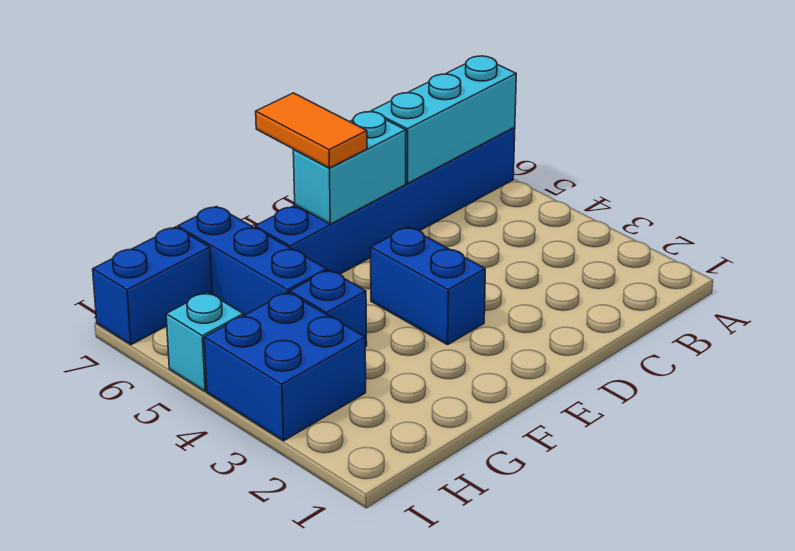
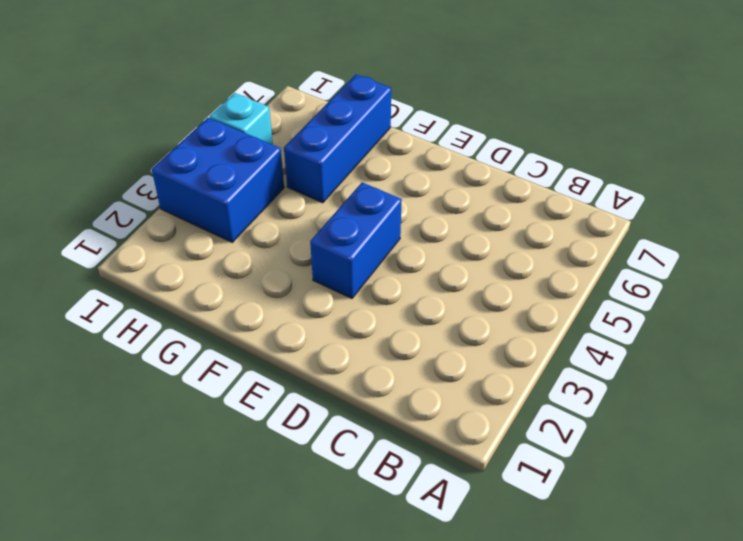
none -> blue 1x6 brick [255,127,515,274]
none -> blue 1x1 brick [290,270,367,347]

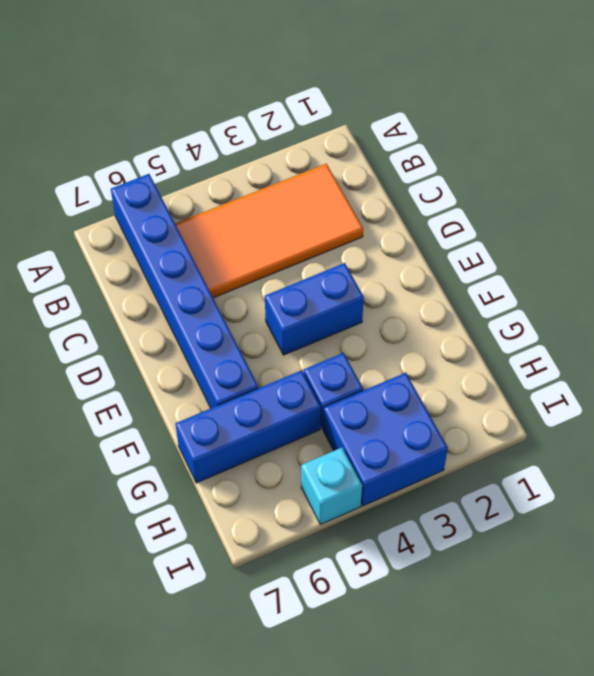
orange 2x4 tile [175,164,363,298] -> none
none -> blue 1x2 brick [93,227,212,345]
none -> cyan 1x3 brick [372,56,516,183]

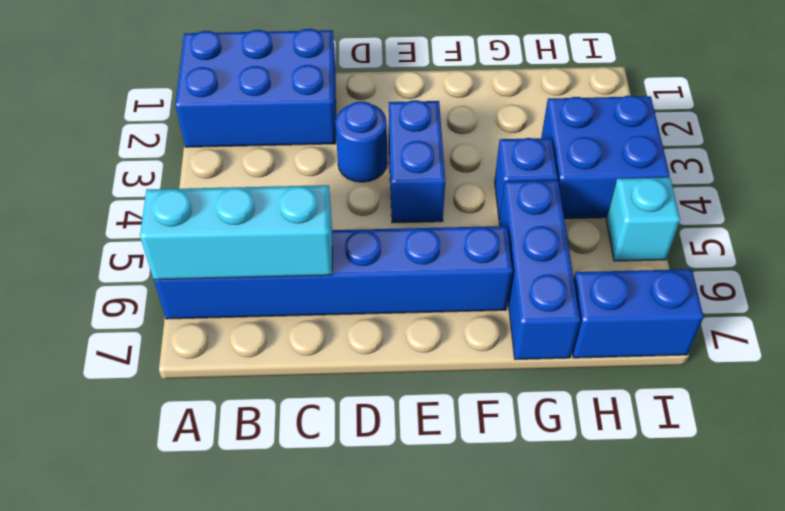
blue 2x3 brick [175,29,336,147] -> none
blue 1x1 round brick [335,102,387,182] -> none
none -> cyan 1x2 brick [293,112,406,224]
none -> orange 1x2 tile [256,93,367,168]

